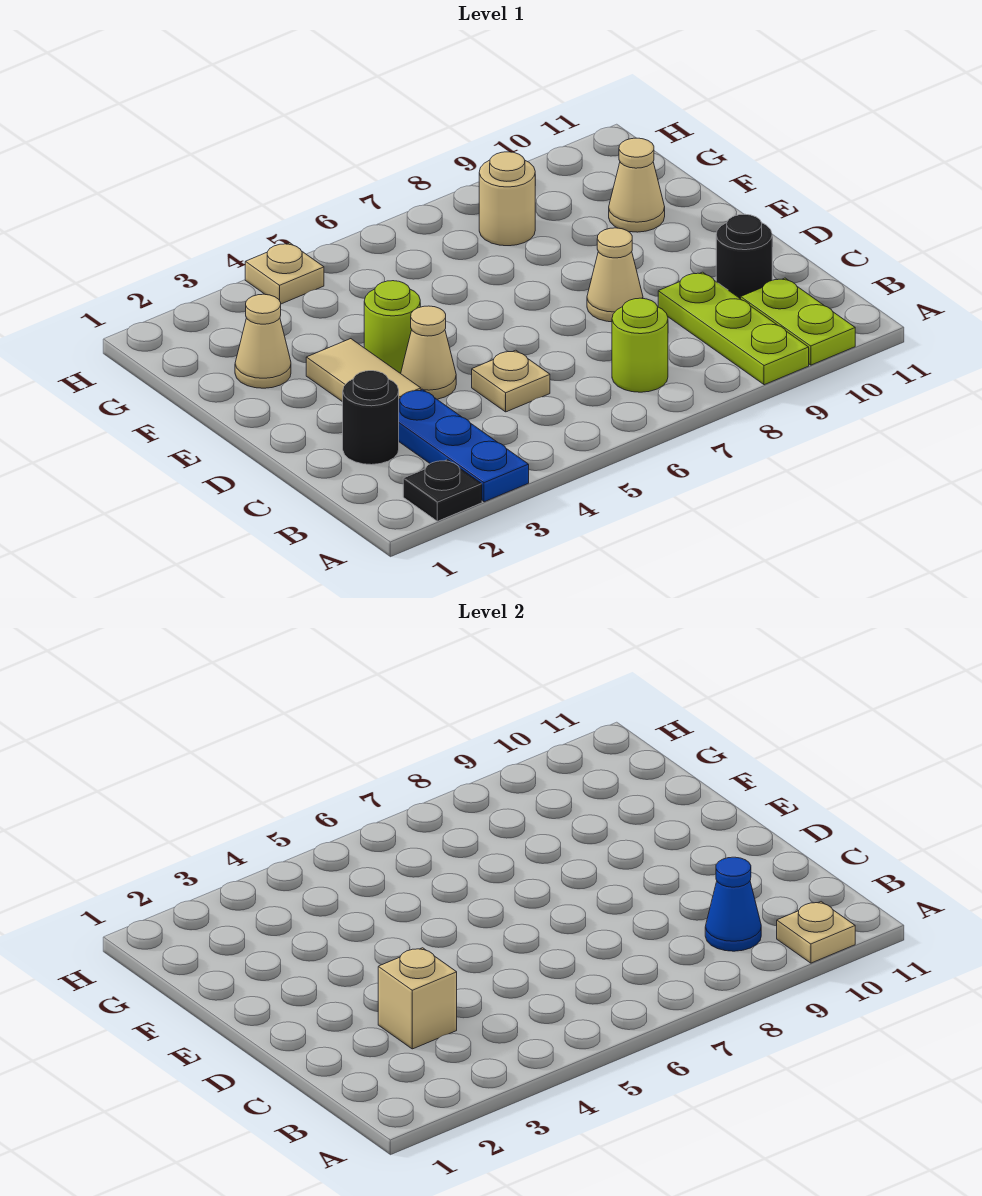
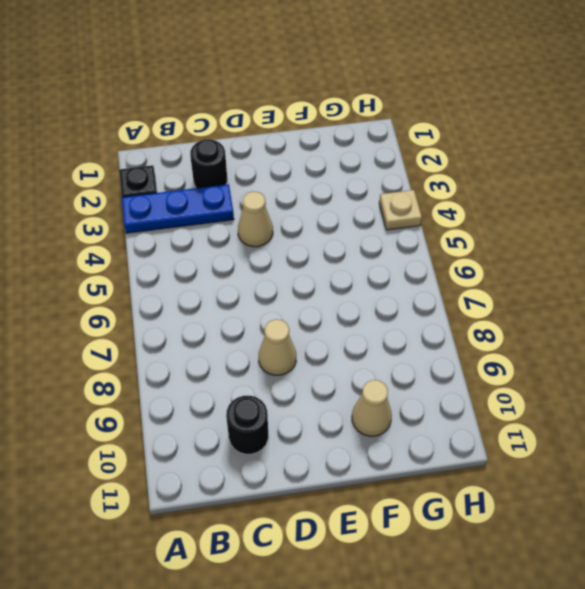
none -> lime 1x3 plate [658,272,809,385]
none -> lime 1x2 plate [741,278,855,365]
none -> lime 1x1 round brick [612,298,668,392]

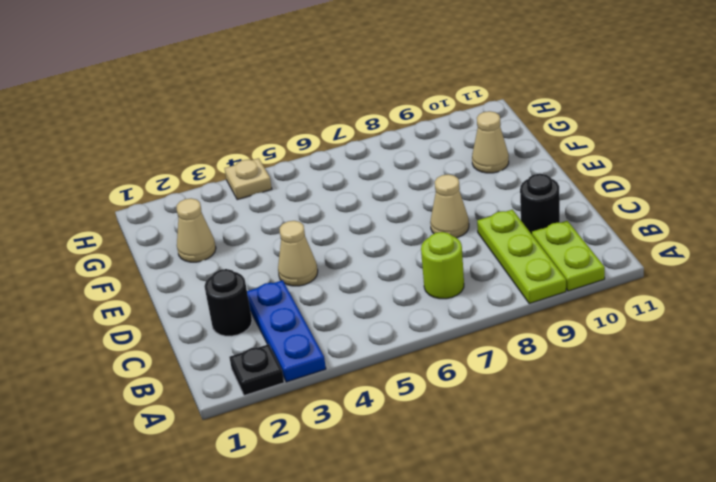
none -> tan 1x1 plate [472,350,550,412]
none -> tan 1x2 tile [306,339,421,402]
none -> lime 1x1 round brick [364,281,420,373]

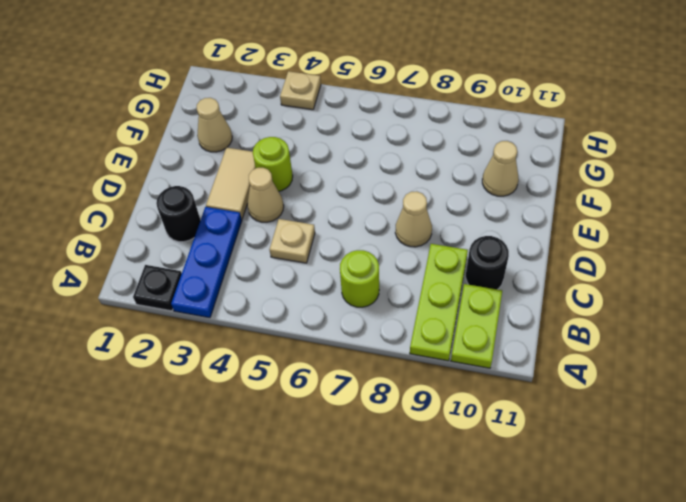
none -> tan 1x1 round brick [479,152,535,246]
none -> tan 1x1 plate [777,902,855,963]
none -> blue 1x1 cone [705,857,761,951]

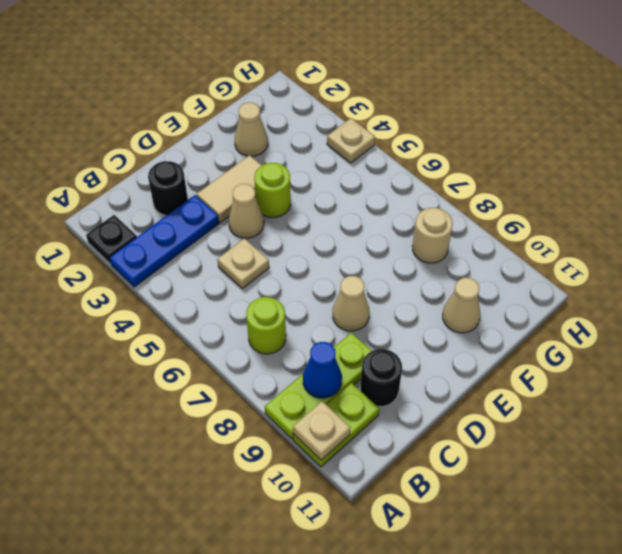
none -> tan 1x1 brick [378,948,457,1049]

